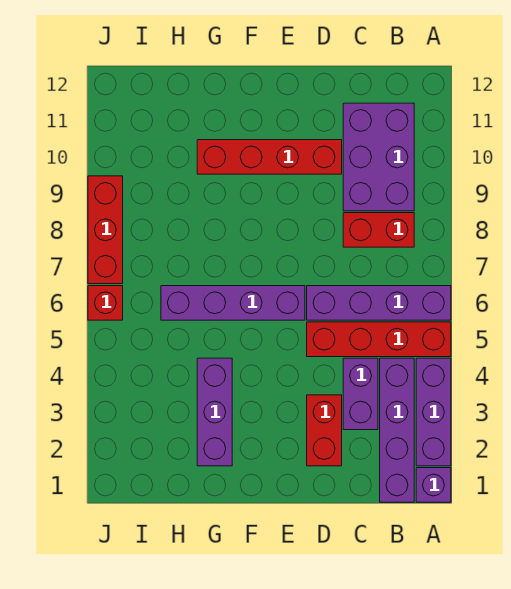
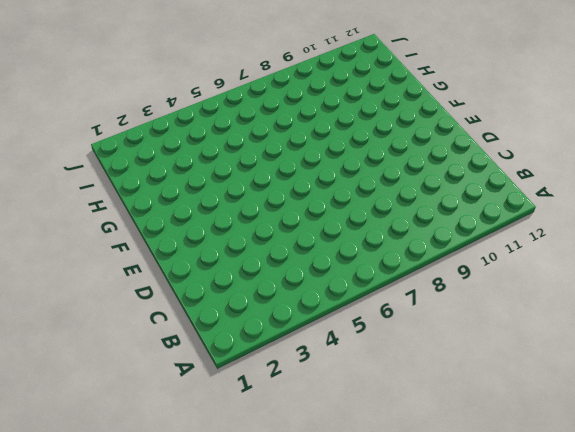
none -> purple 1x1 brick [416,468,451,502]
none -> purple 1x3 brick [416,358,451,466]
none -> red 1x4 brick [307,322,451,357]

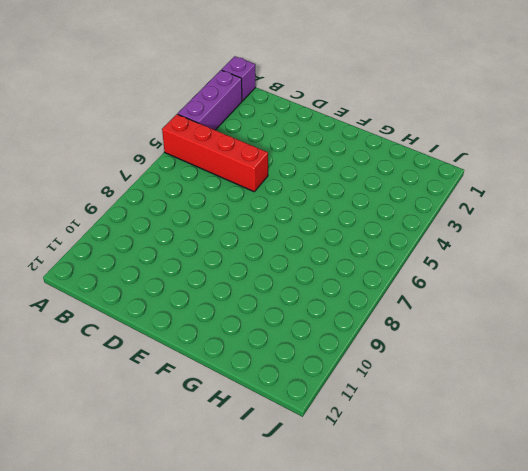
none -> purple 1x4 brick [307,286,451,320]
none -> purple 1x4 brick [380,358,414,502]
none -> red 1x2 brick [343,213,414,247]

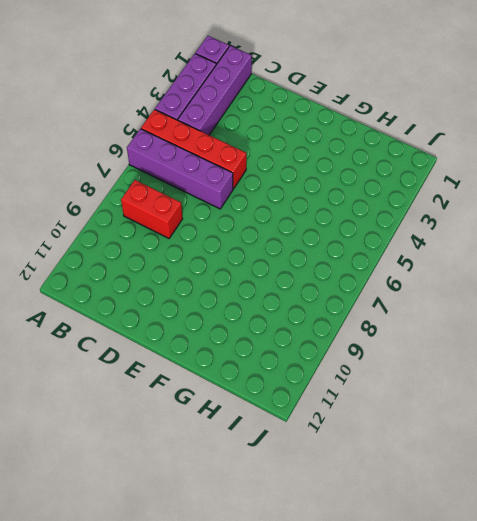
none -> purple 2x3 brick [343,103,414,211]
none -> purple 1x2 brick [343,358,378,430]
none -> red 1x2 brick [307,395,342,466]

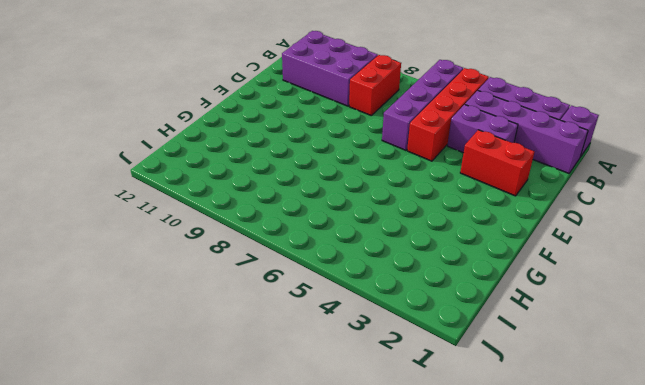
none -> red 1x4 brick [197,140,342,174]
none -> purple 1x4 brick [161,286,305,320]
none -> purple 1x3 brick [197,358,232,466]

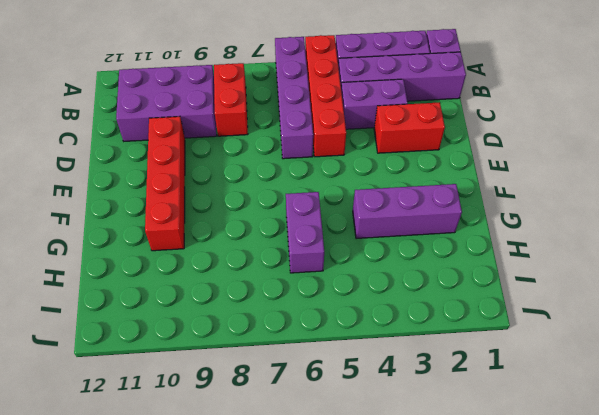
purple 1x2 brick [286,192,324,273] -> purple 1x4 brick [161,286,305,320]
none -> red 1x1 brick [88,286,123,320]
none -> red 1x3 brick [88,176,123,284]

